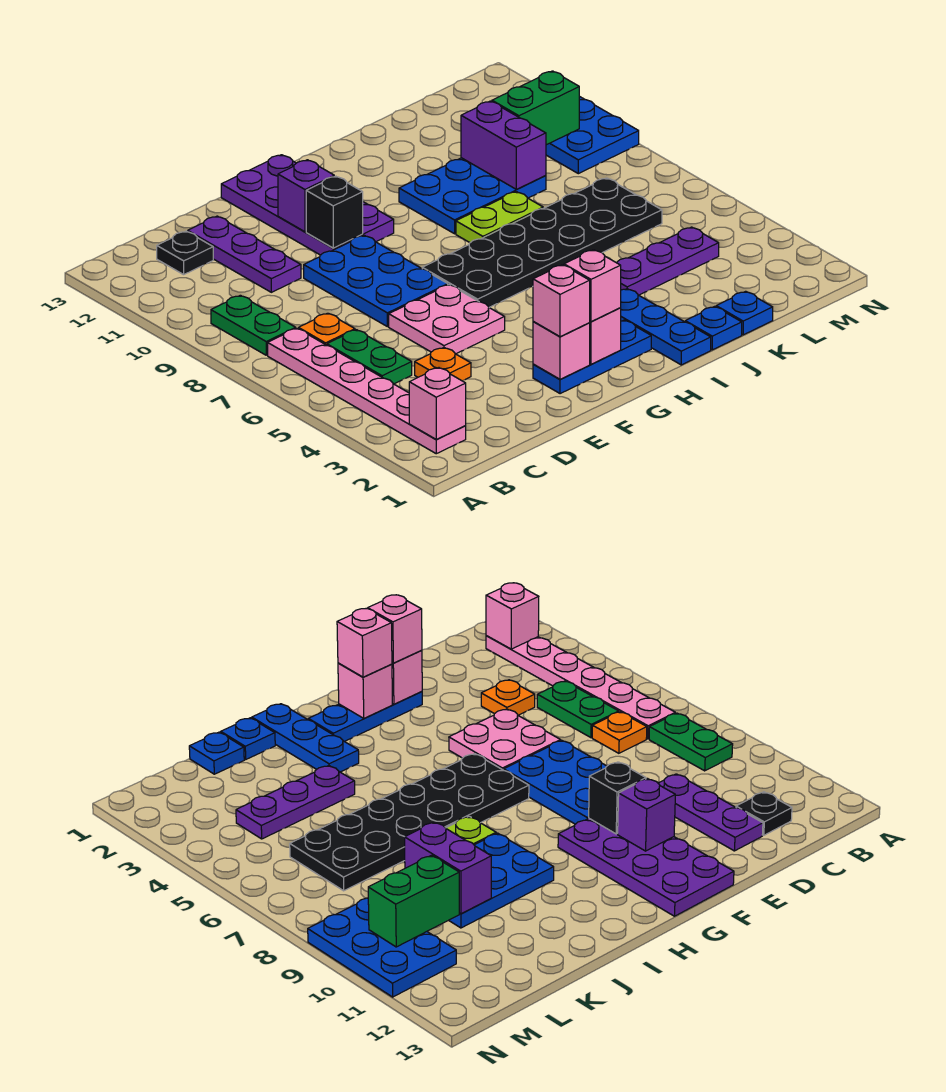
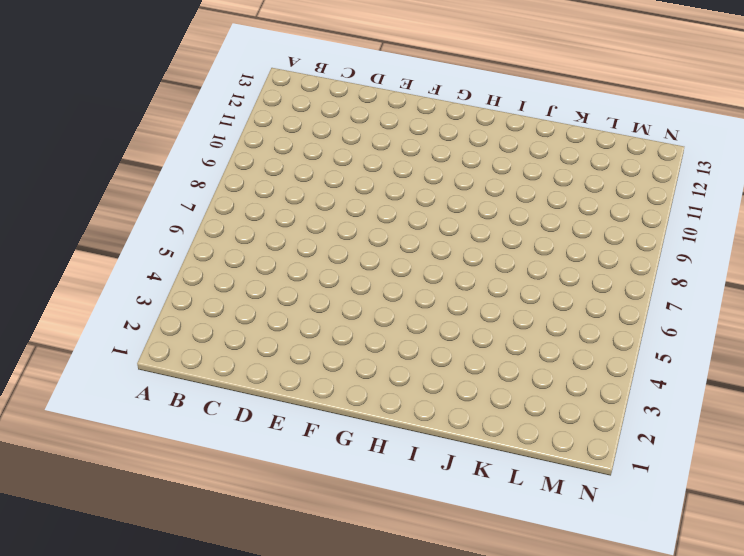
none -> pink 1x6 plate [268,328,466,454]
none -> green 1x2 plate [211,295,296,355]
none -> green 1x2 plate [327,330,412,384]

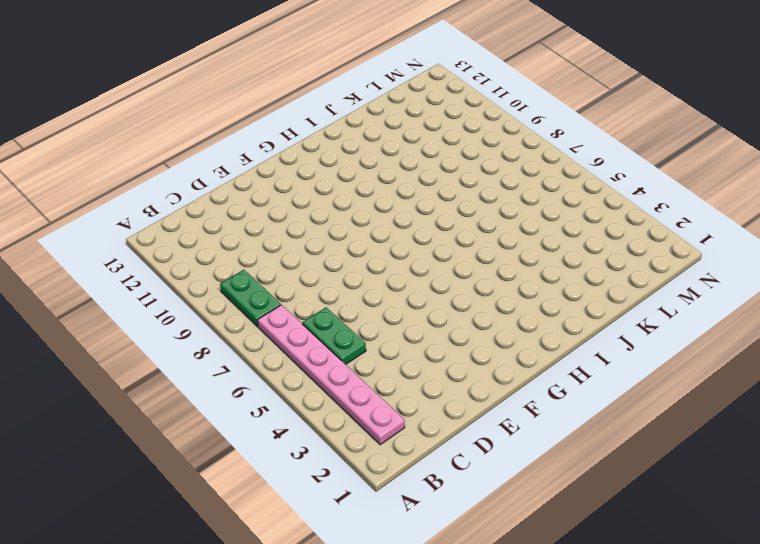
none -> orange 1x1 plate [299,313,355,345]
none -> black 1x1 plate [157,231,213,275]
none -> orange 1x1 plate [415,348,471,381]

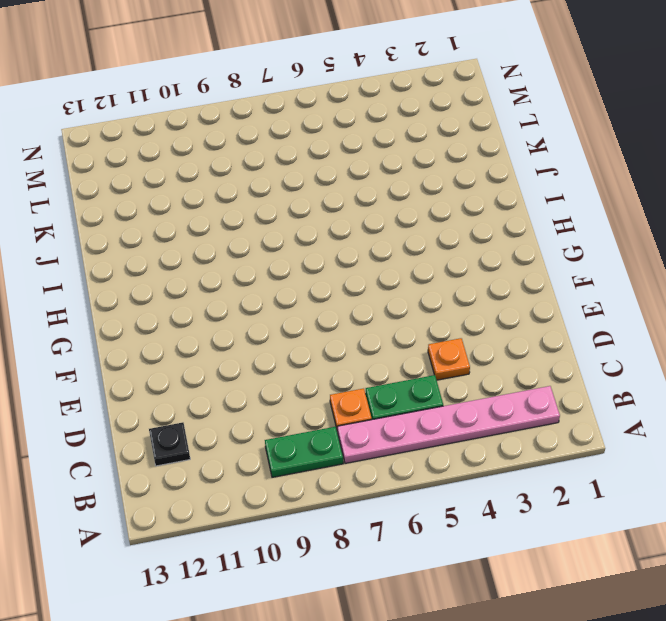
none -> purple 1x3 plate [188,216,301,292]
none -> pink 2x2 plate [389,285,505,354]
none -> blue 2x3 plate [304,235,448,327]

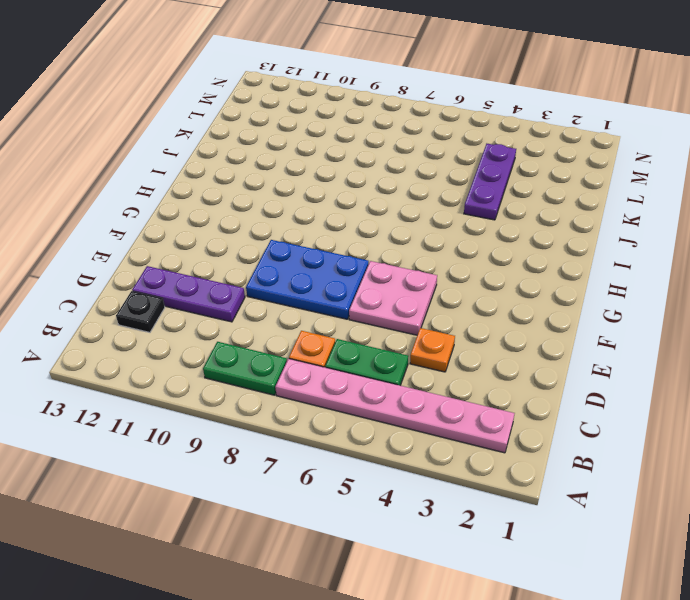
none -> blue 1x3 plate [533,320,651,394]
none -> purple 2x4 plate [221,155,394,255]
none -> black 2x6 plate [422,178,662,308]

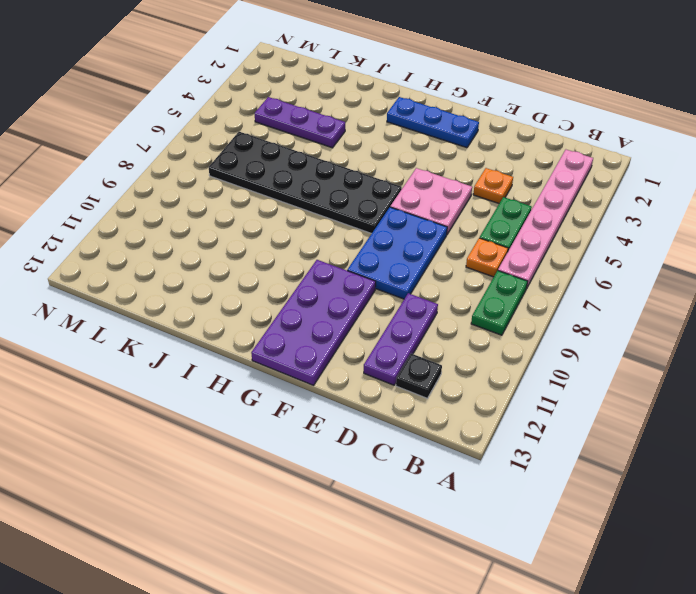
none -> blue 1x3 plate [621,289,711,365]
none -> lime 1x2 plate [456,192,543,243]
none -> blue 2x3 plate [399,158,546,234]

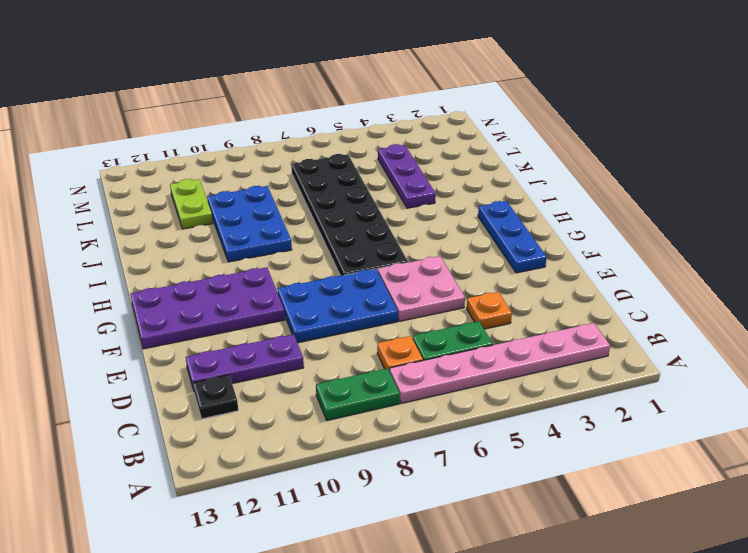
lime 1x2 plate [170,179,213,229] -> lime 1x2 plate moved to [456,192,543,243]
none -> blue 1x3 plate [621,289,711,365]
none -> blue 1x1 plate [685,306,742,350]
none -> blue 1x1 plate [716,291,773,335]

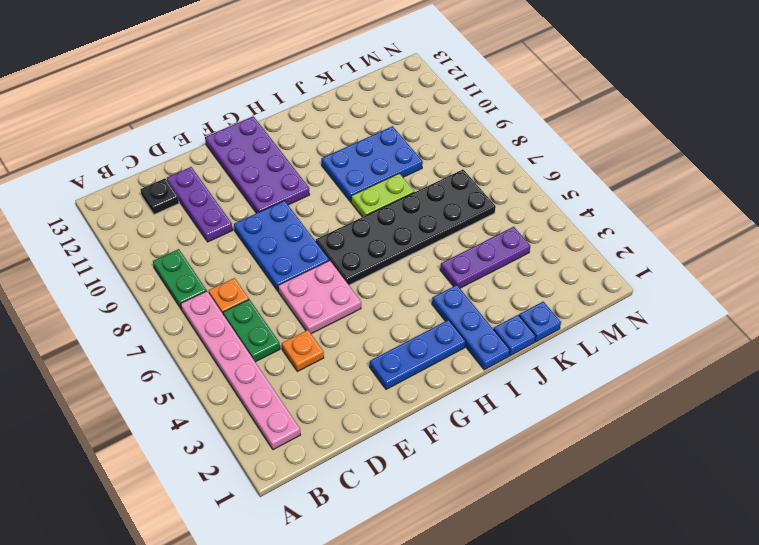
none -> blue 2x3 plate [546,96,639,174]
none -> pink 1x1 brick [409,368,466,440]
none -> pink 1x1 brick [533,322,590,380]

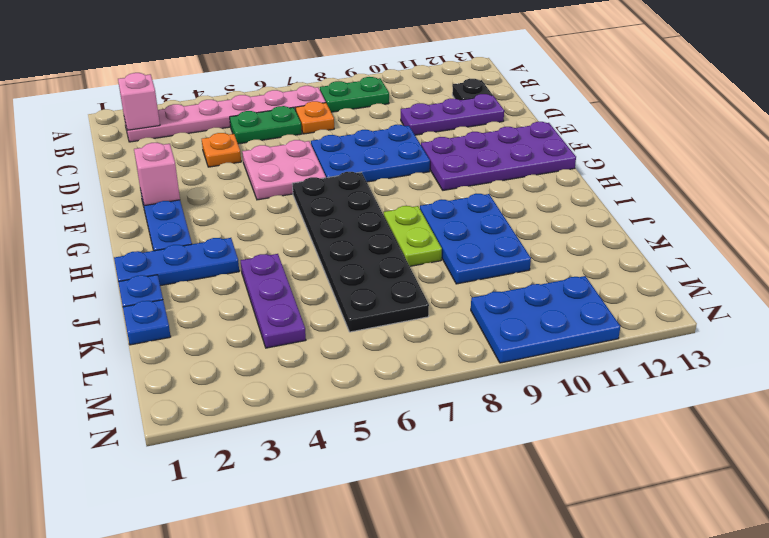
none -> black 1x1 brick [306,176,363,248]
none -> purple 1x1 brick [278,160,334,232]
none -> pink 1x1 brick [590,308,621,364]

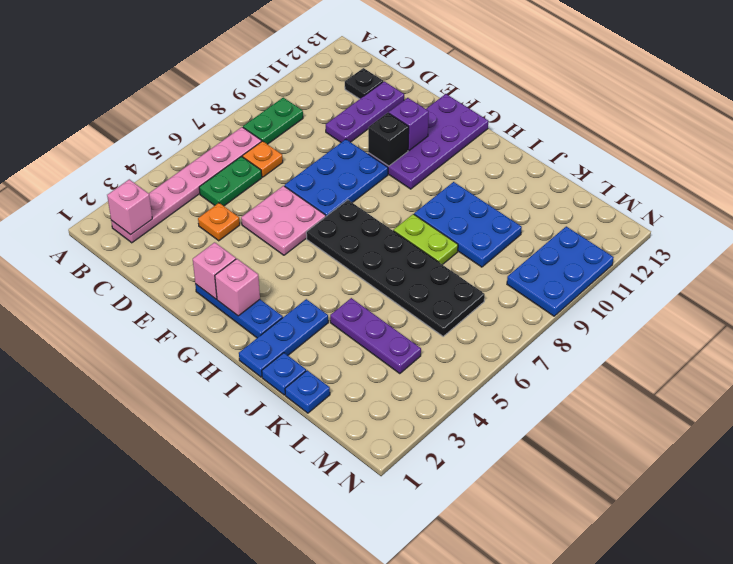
none -> purple 1x2 brick [461,101,546,189]
none -> green 1x2 brick [492,71,579,145]
none -> pink 1x1 brick [533,265,590,337]

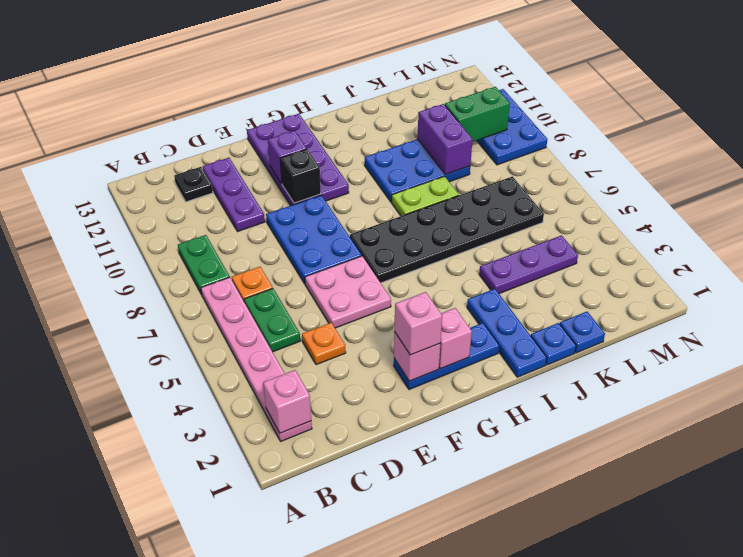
none -> pink 1x1 brick [564,250,621,322]

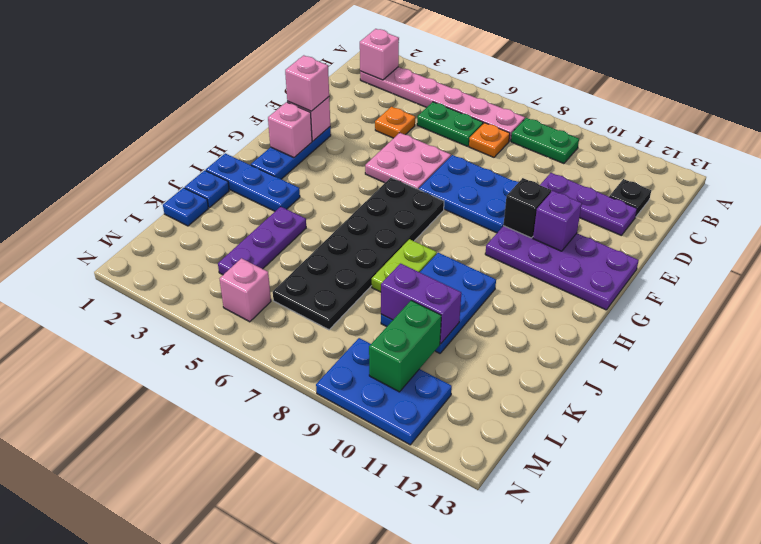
pink 1x1 brick [220,258,271,322] -> pink 1x1 brick moved to [564,250,621,322]

